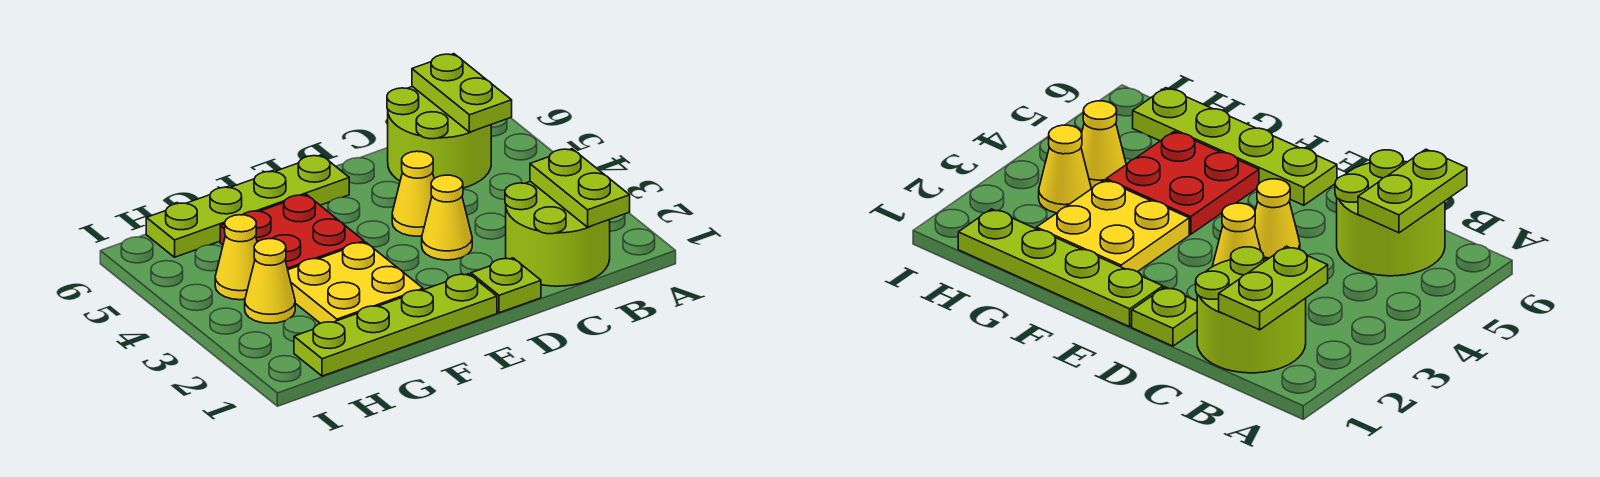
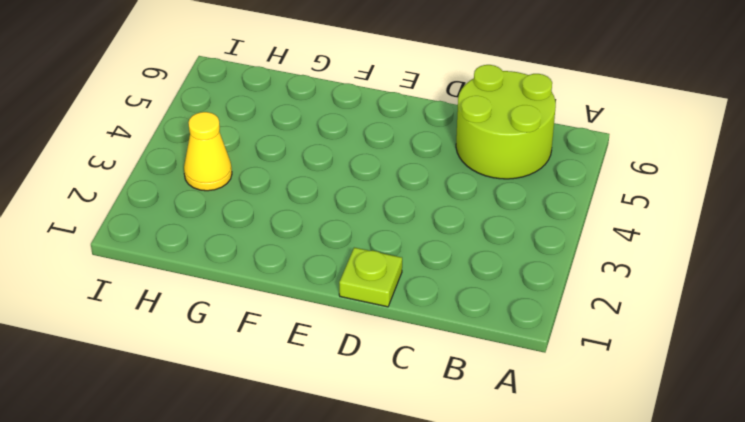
none -> lime 2x2 round brick [505,181,610,286]
none -> yellow 1x1 cone [422,175,472,260]
none -> yellow 1x1 cone [392,151,434,236]

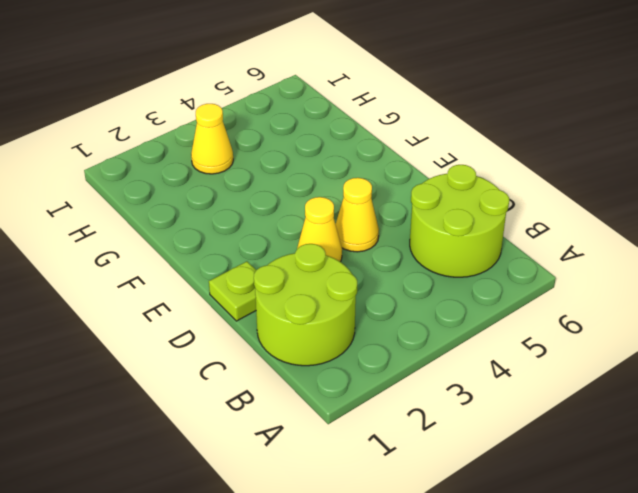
none -> lime 1x4 plate [294,274,497,376]
none -> lime 1x4 plate [146,155,349,257]
none -> yellow 2x2 plate [288,242,423,323]

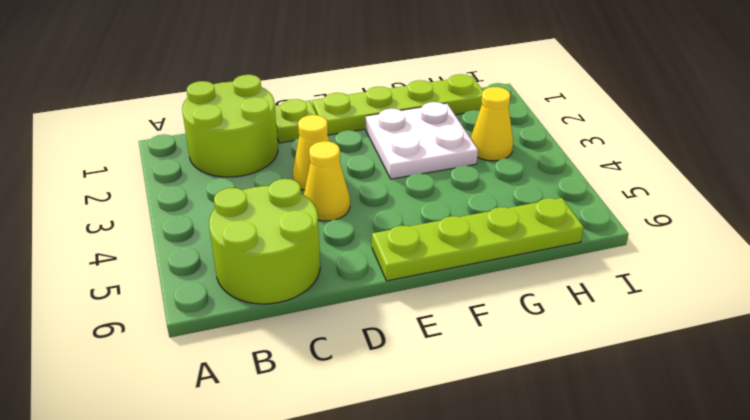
white 2x2 plate [366,102,478,179] -> yellow 2x2 plate [288,242,423,323]
none -> red 2x2 plate [220,195,364,270]
none -> yellow 1x1 cone [215,215,257,300]
none -> lime 1x2 plate [530,149,630,227]

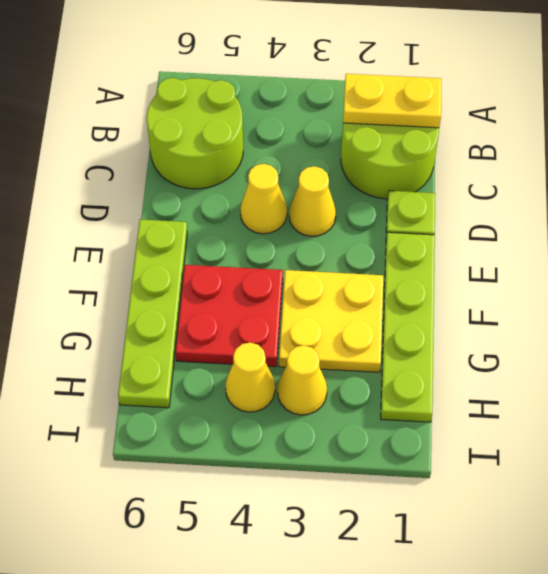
yellow 1x2 plate [343,74,442,128] -> lime 1x2 plate [530,149,630,227]
none -> lime 1x2 plate [412,54,512,132]

